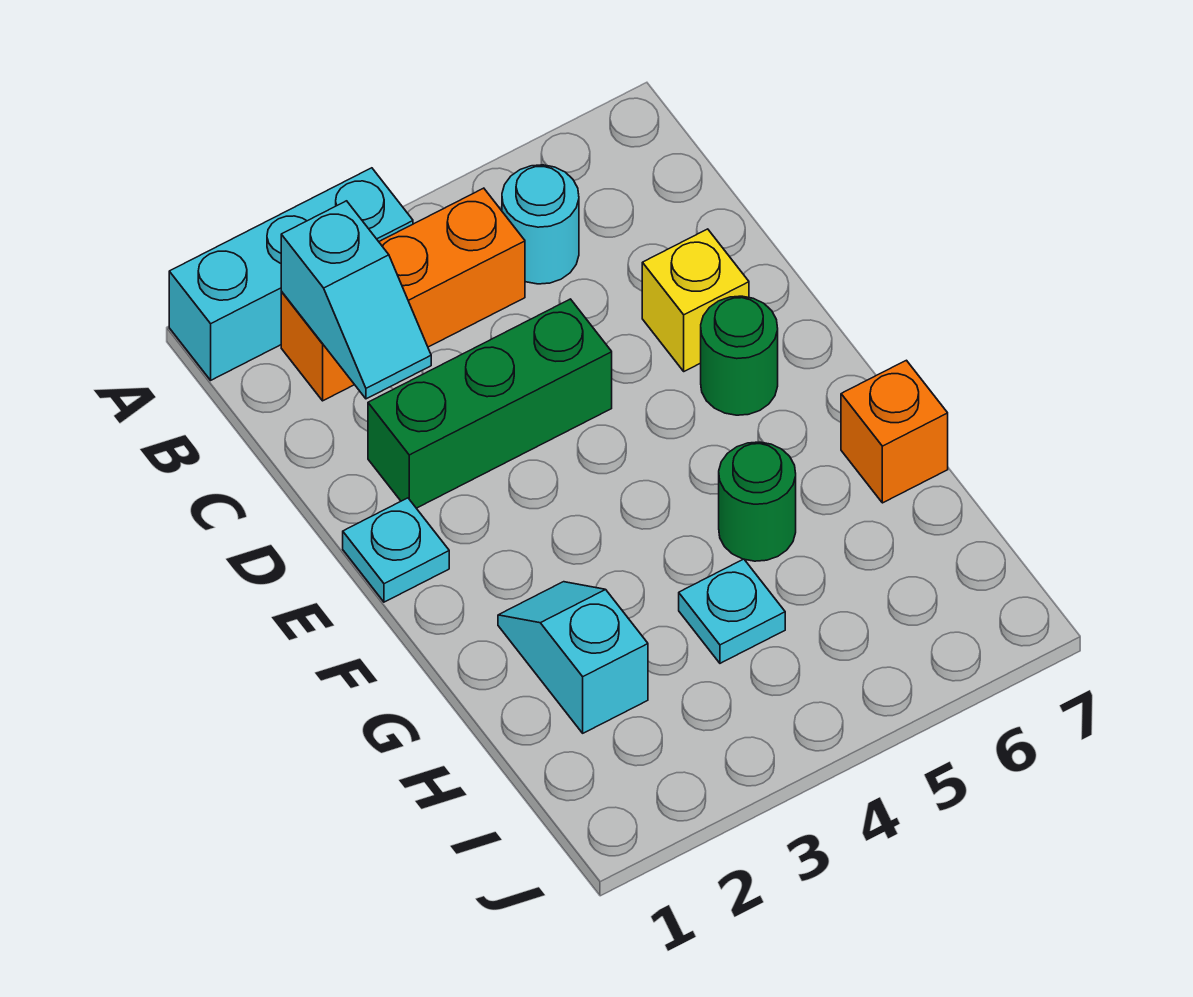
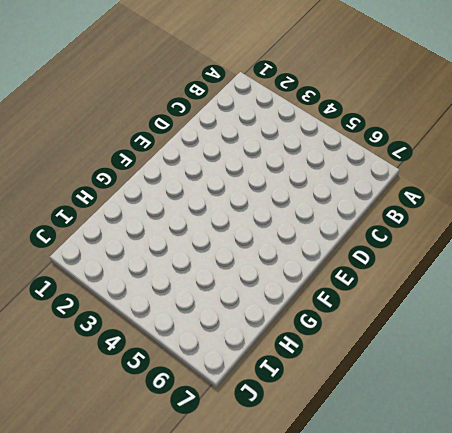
none -> cyan 1x3 brick [169,168,413,380]
none -> orange 1x3 brick [281,188,525,401]
none -> cyan 1x1 round brick [502,165,579,284]

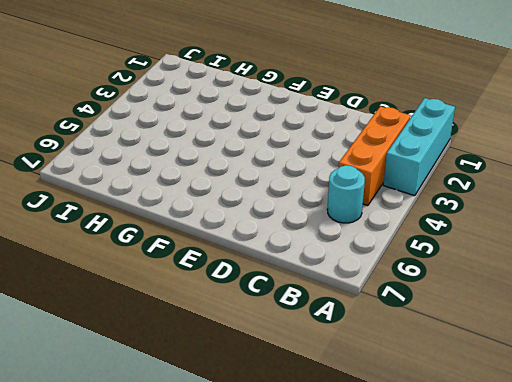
none -> green 1x3 brick [368,299,612,508]
none -> yellow 1x1 brick [642,229,749,371]
none -> cyan 1x1 plate [343,498,449,602]

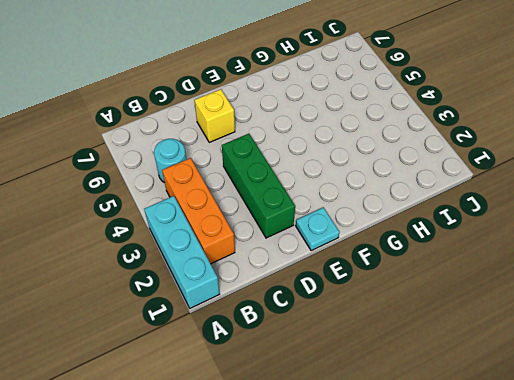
none -> green 1x1 round brick [701,296,778,415]
none -> cyan 1x2 slope [498,582,648,733]
none -> green 1x1 round brick [719,442,796,561]

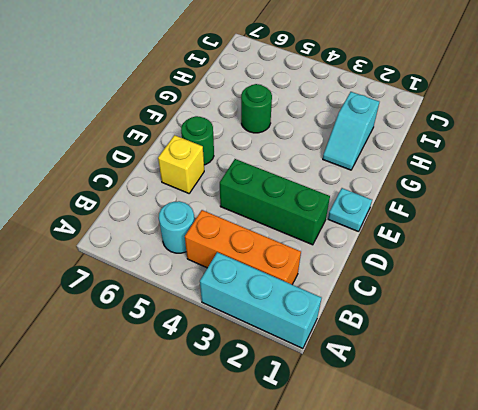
none -> orange 1x1 brick [841,360,948,503]
none -> cyan 1x1 plate [679,559,785,663]
none -> cyan 1x2 slope [281,201,431,399]

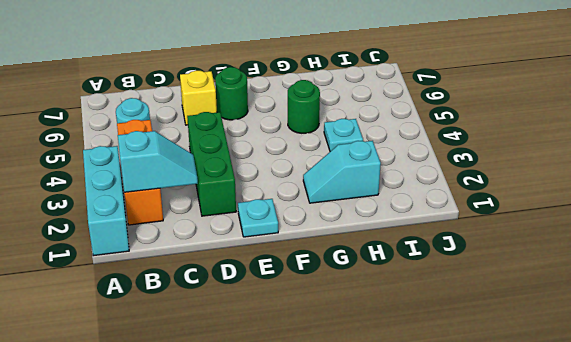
none -> orange 1x1 brick [841,360,948,503]

